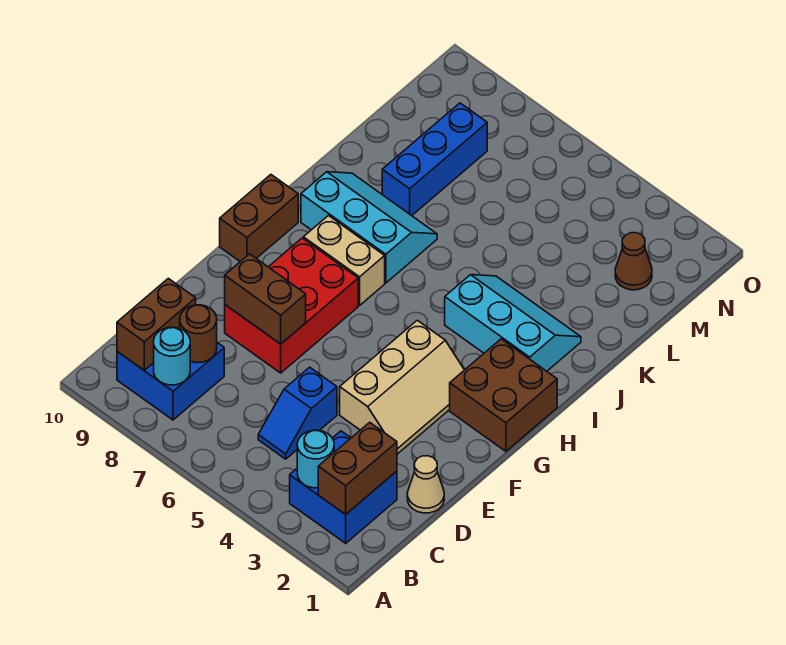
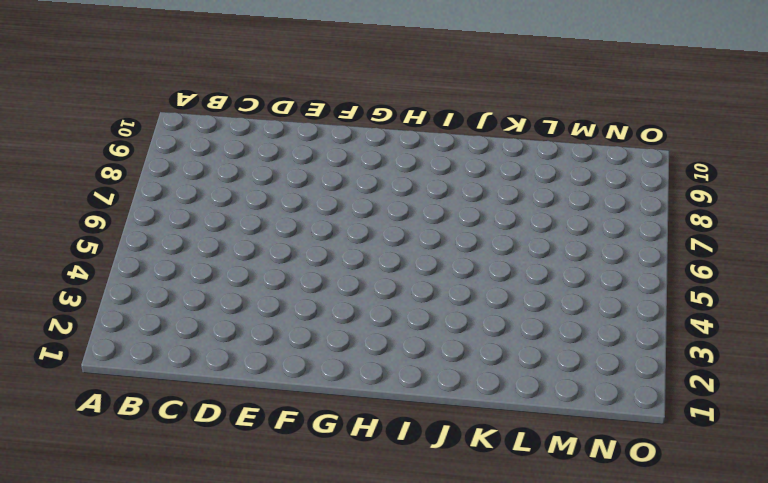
none -> blue 2x2 brick [290,431,397,543]
none -> blue 2x2 brick [117,343,224,420]
none -> blue 1x2 slope [258,367,337,459]

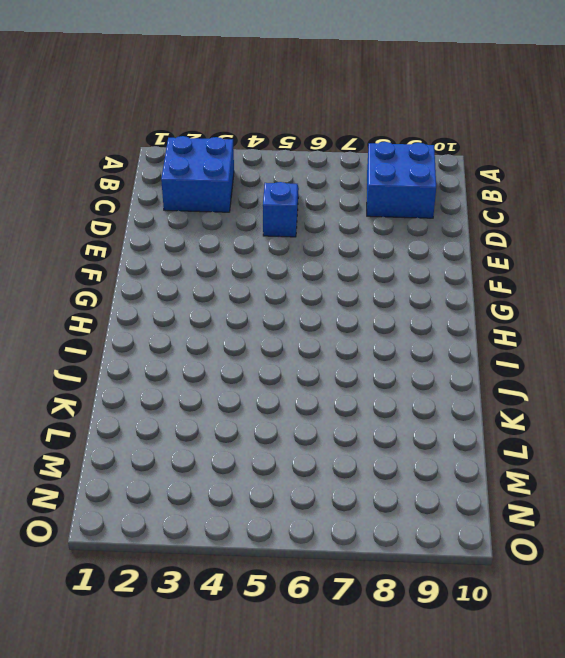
none -> tan 1x1 cone [407,456,444,513]
none -> tan 2x3 slope [340,320,464,454]
none -> red 2x3 brick [225,238,358,373]

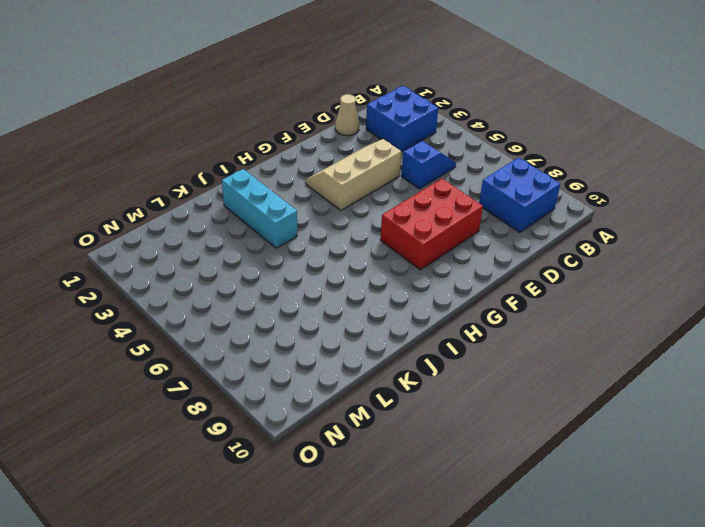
cyan 1x3 brick [222,169,297,248] -> cyan 2x3 slope [445,275,581,371]
none -> brown 2x2 brick [450,339,557,451]
none -> brown 1x2 brick [220,175,298,262]
none -> tan 1x2 brick [303,216,385,305]

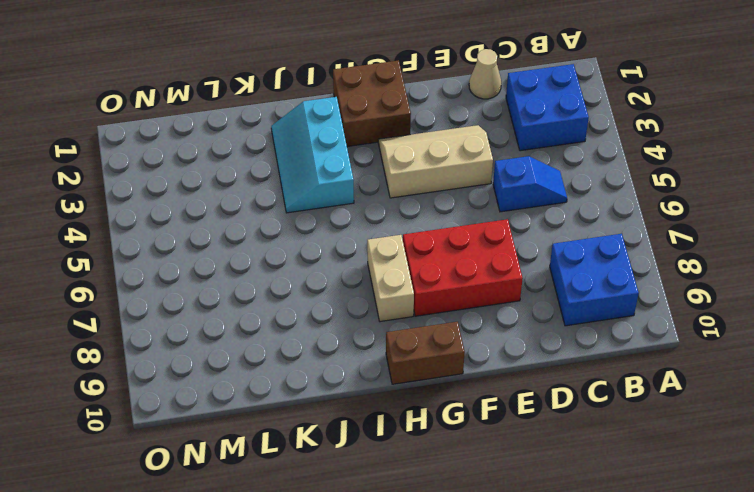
none -> cyan 2x3 slope [301,172,437,283]
none -> blue 1x3 brick [382,103,487,216]
none -> brown 1x1 cone [615,233,652,290]

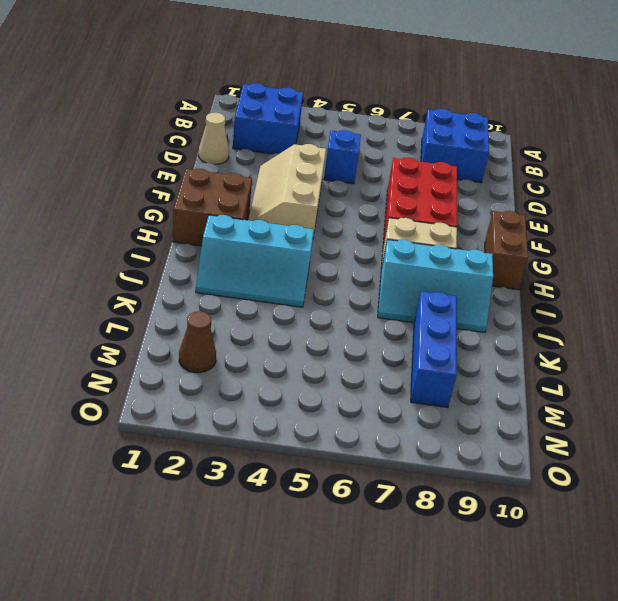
none -> brown 1x2 brick [318,422,397,514]
none -> cyan 1x1 round brick [297,430,334,488]
none -> cyan 1x1 round brick [154,327,190,385]

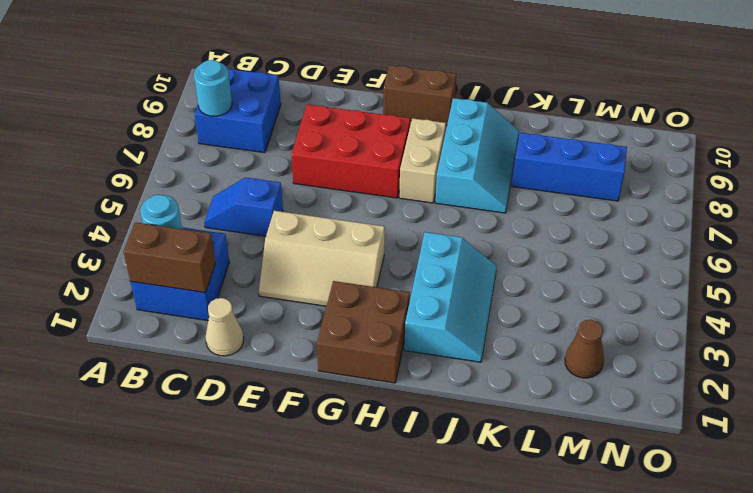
none -> brown 1x2 brick [117,278,196,370]
none -> brown 1x1 round brick [180,305,217,363]
none -> brown 1x2 brick [225,254,306,344]

